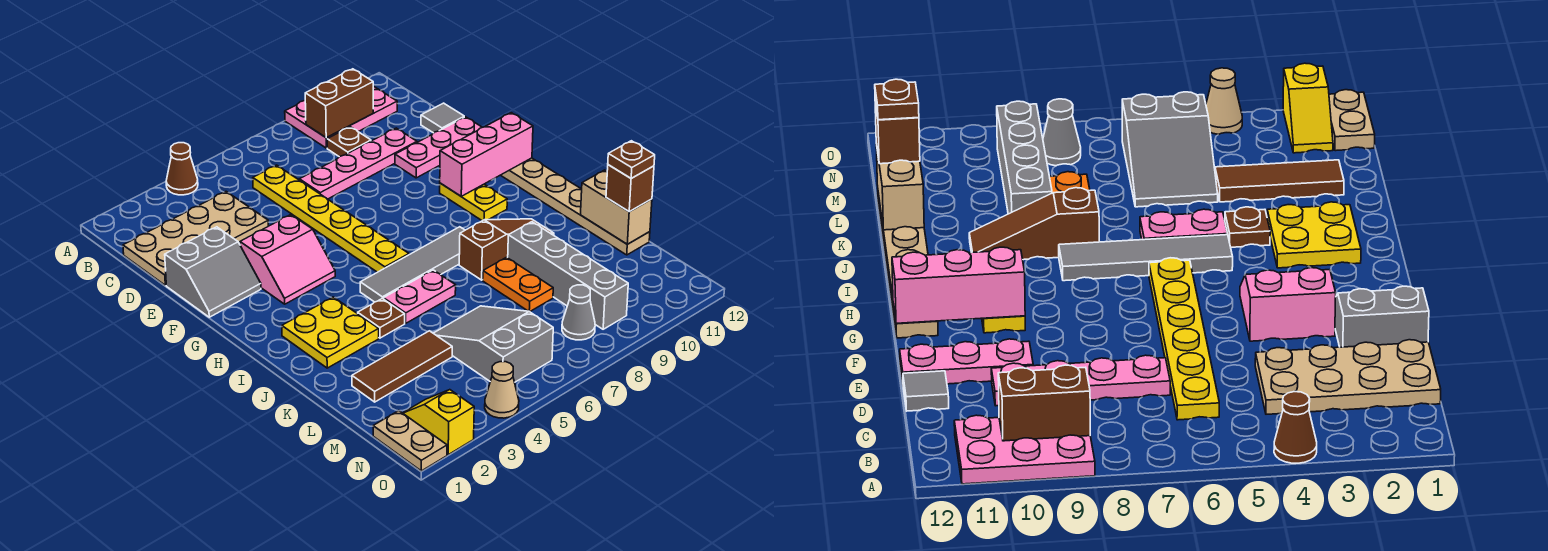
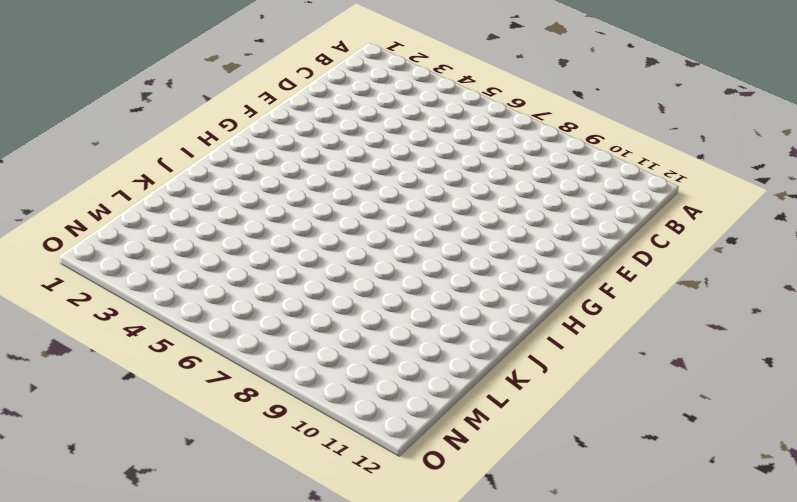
none -> brown 1x1 cone [166,143,198,195]
none -> pink 2x3 plate [285,86,397,148]
none -> tan 2x4 plate [123,192,268,285]
none -> yellow 1x6 plate [253,165,409,272]

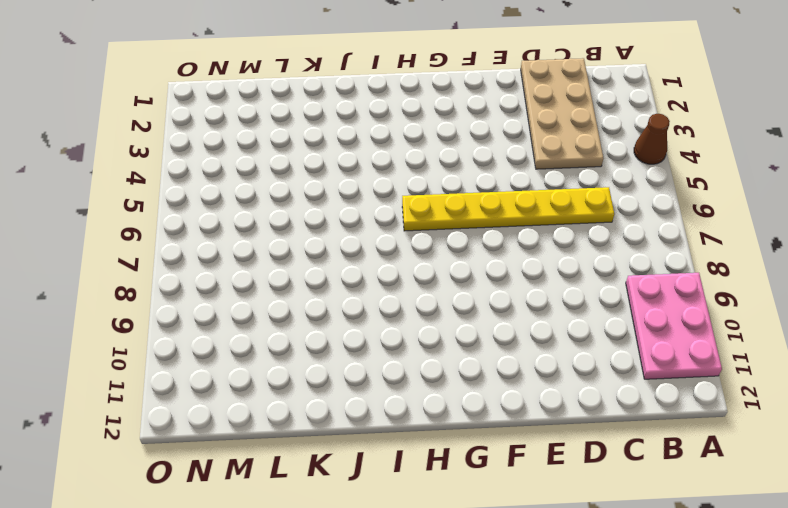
none -> brown 1x1 plate [327,127,371,157]
none -> pink 1x4 plate [299,128,417,199]
none -> grey 1x1 tile [421,103,464,133]
none -> grey 2x2 slope [165,227,261,317]

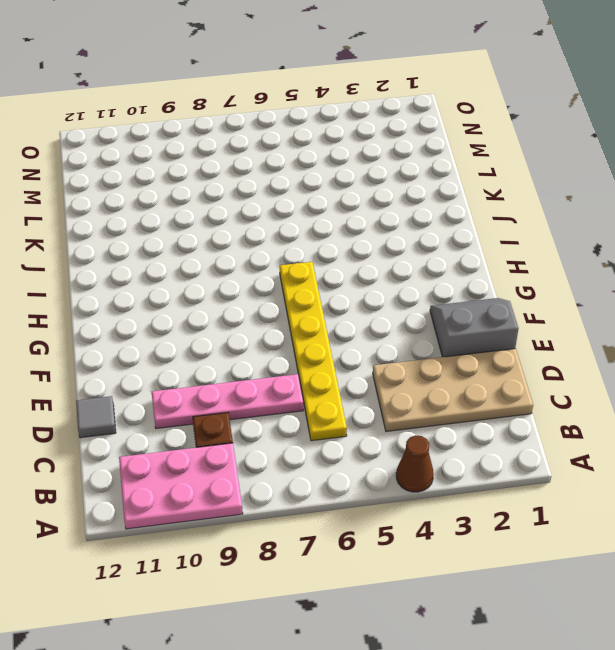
none -> pink 1x3 plate [395,117,482,178]
none -> pink 2x2 slope [240,215,335,304]
none -> yellow 1x2 plate [440,183,507,221]
none -> tan 1x6 plate [501,158,650,255]

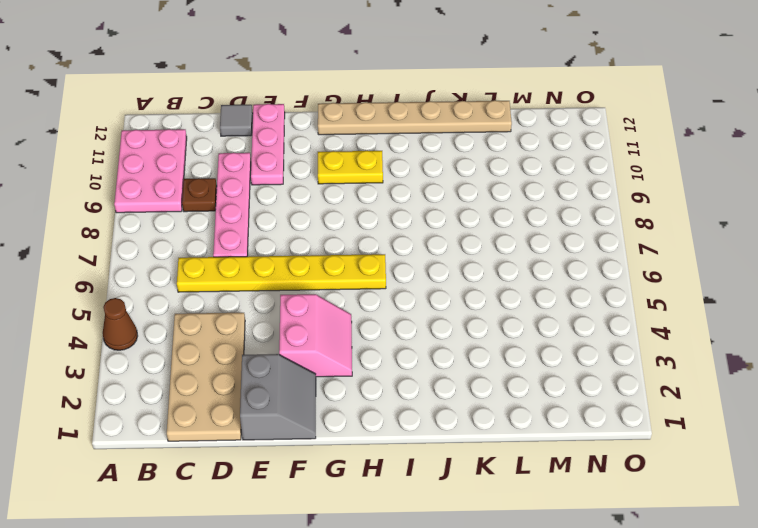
none -> yellow 2x2 plate [282,297,379,368]
none -> grey 1x4 tile [360,227,465,302]
none -> brown 1x1 plate [358,299,405,338]
none -> pink 1x2 plate [384,270,456,323]

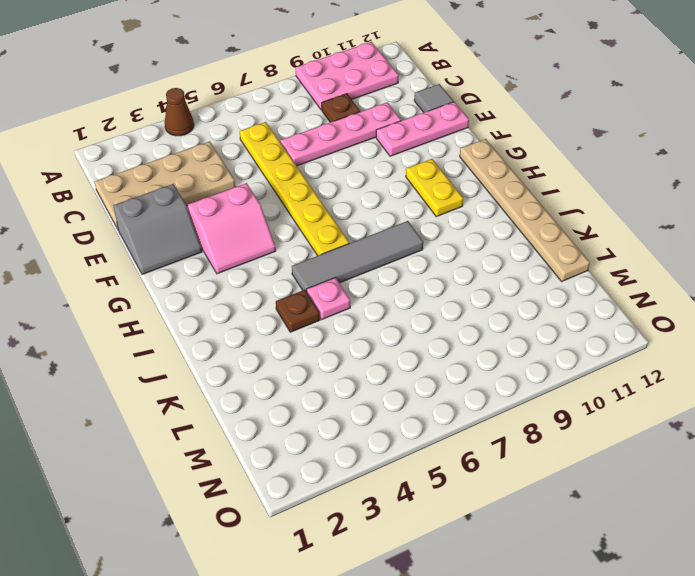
pink 1x1 plate [307,278,350,320] -> pink 1x2 plate [384,270,456,323]
none -> yellow 2x2 plate [282,297,379,368]
none -> brown 1x3 slope [459,219,554,280]
none -> orange 1x2 plate [483,257,553,312]
none -> grey 1x4 brick [508,222,628,329]

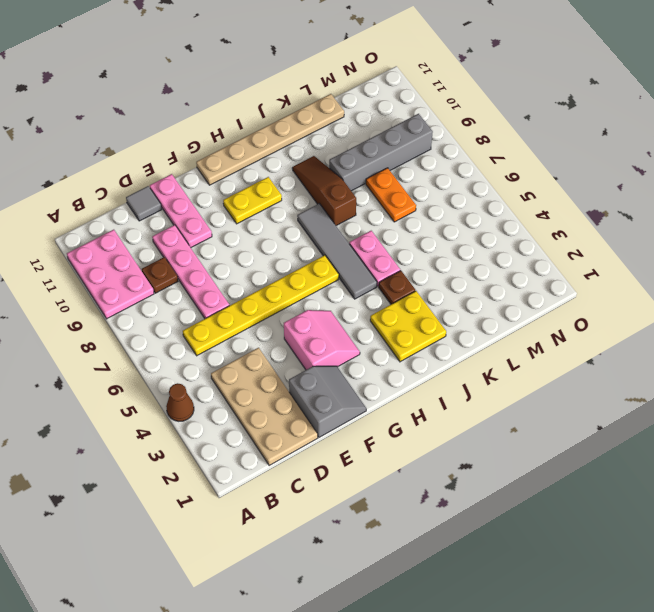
orange 1x2 plate [366,168,416,222] -> orange 1x2 plate turned to [483,257,553,312]
none -> brown 1x3 tile [352,331,452,402]
none -> grey 2x3 slope [433,306,553,382]
none -> tan 1x2 plate [373,411,447,471]
none -> yellow 1x2 slope [403,390,474,455]

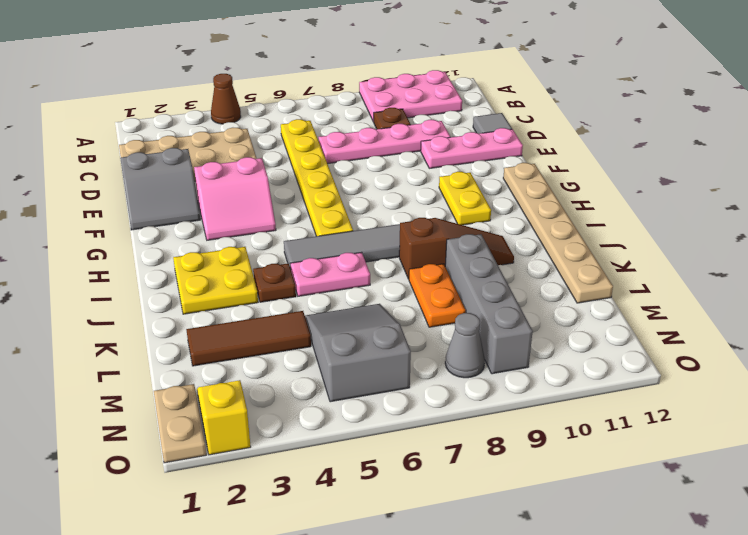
none -> tan 1x1 cone [485,362,519,418]
none -> brown 1x2 brick [305,69,373,138]
none -> pink 1x3 brick [440,113,533,196]
none -> tan 1x2 brick [581,170,652,244]

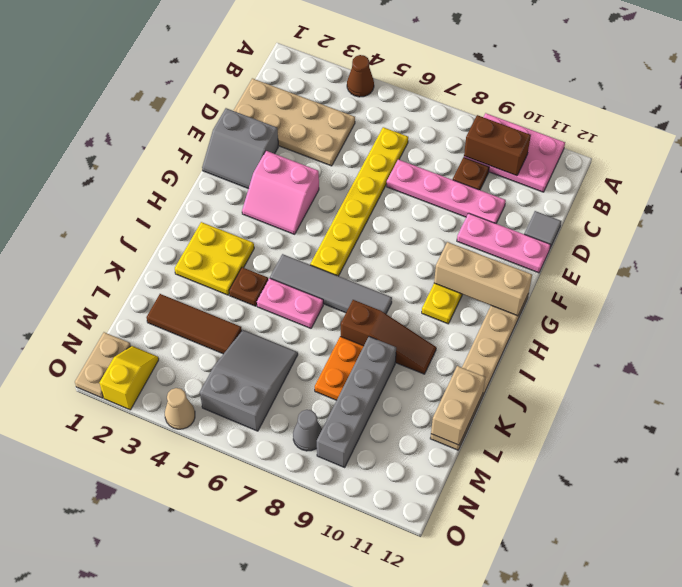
tan 1x3 brick [434,242,532,316] -> pink 1x3 brick [440,113,533,196]
none -> brown 1x1 brick [606,165,654,212]
none -> brown 1x1 plate [608,141,655,178]

